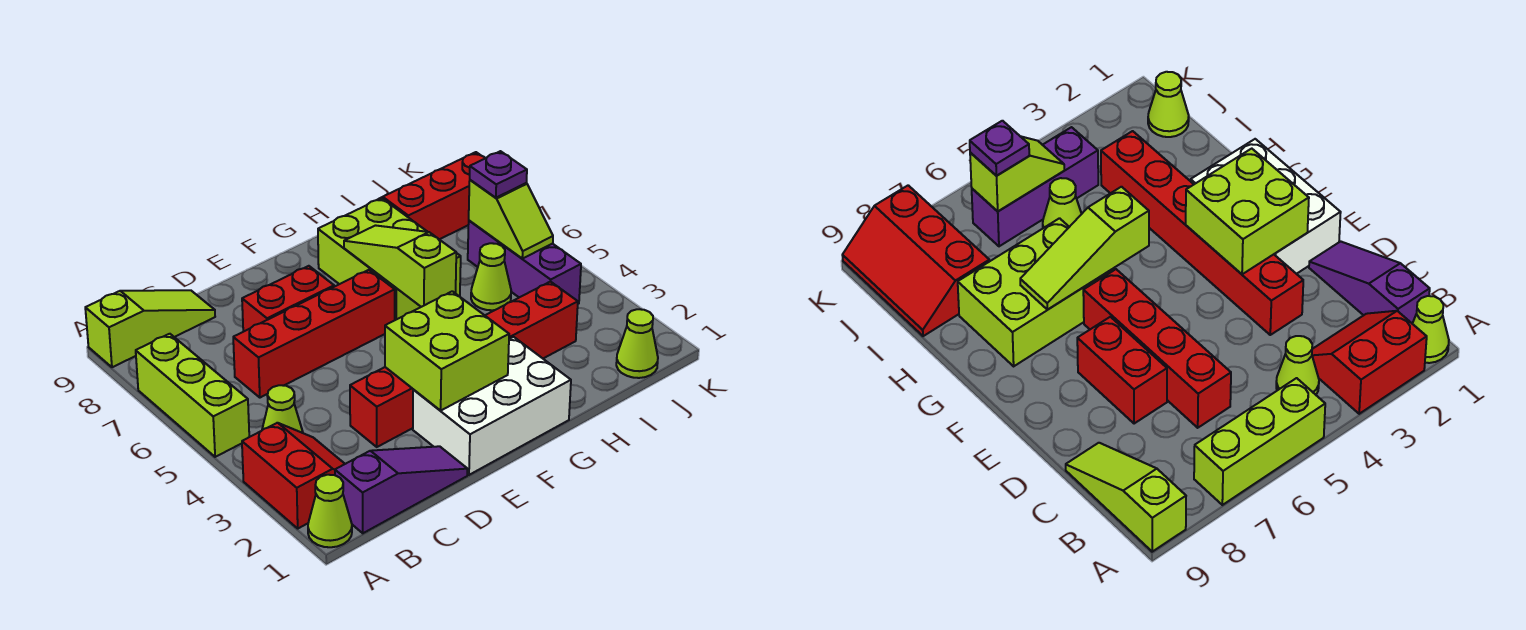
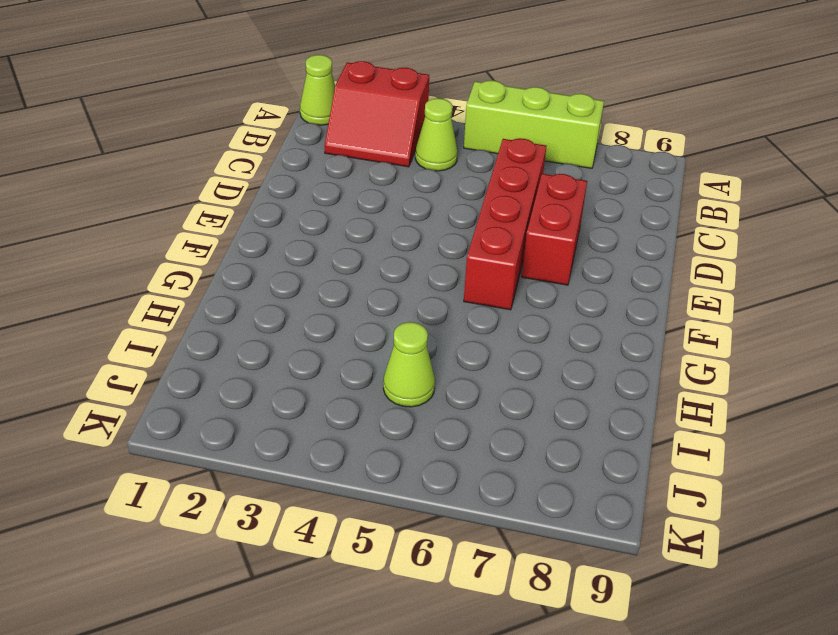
none -> lime 1x3 slope [85,290,215,367]
none -> purple 1x3 slope [335,446,468,533]
none -> red 1x6 brick [350,281,578,447]

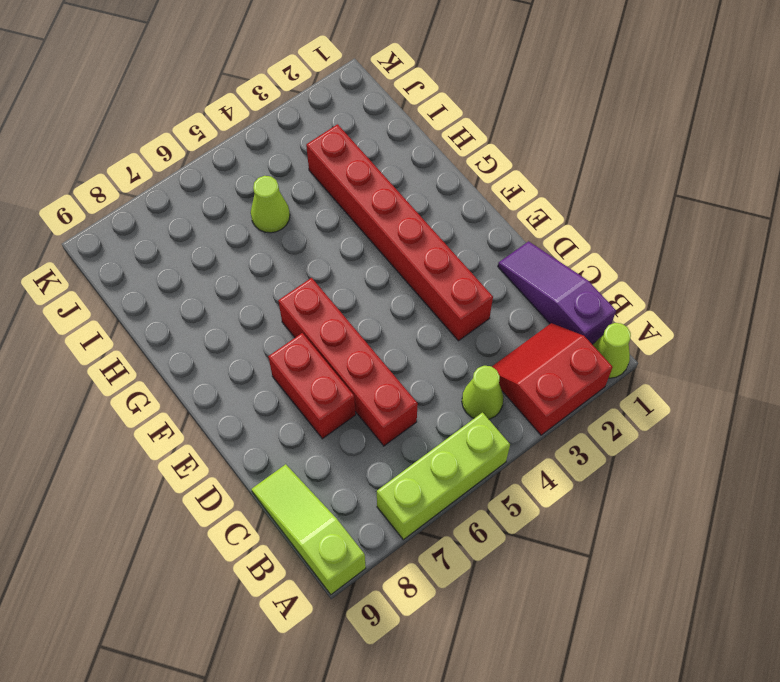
none -> white 2x3 brick [413,337,571,475]
none -> lime 2x3 brick [318,198,461,320]
none -> red 2x3 slope [378,152,485,239]

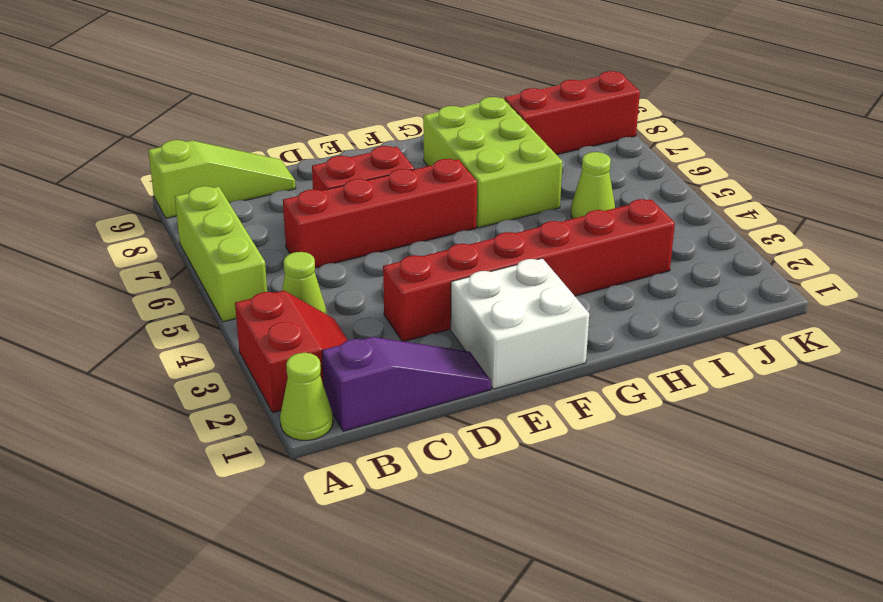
white 2x2 brick [451,258,589,389] -> white 2x3 brick [413,337,571,475]
none -> lime 1x1 cone [616,309,658,378]
none -> purple 1x3 brick [468,221,581,304]
none -> lime 2x2 brick [385,291,509,410]

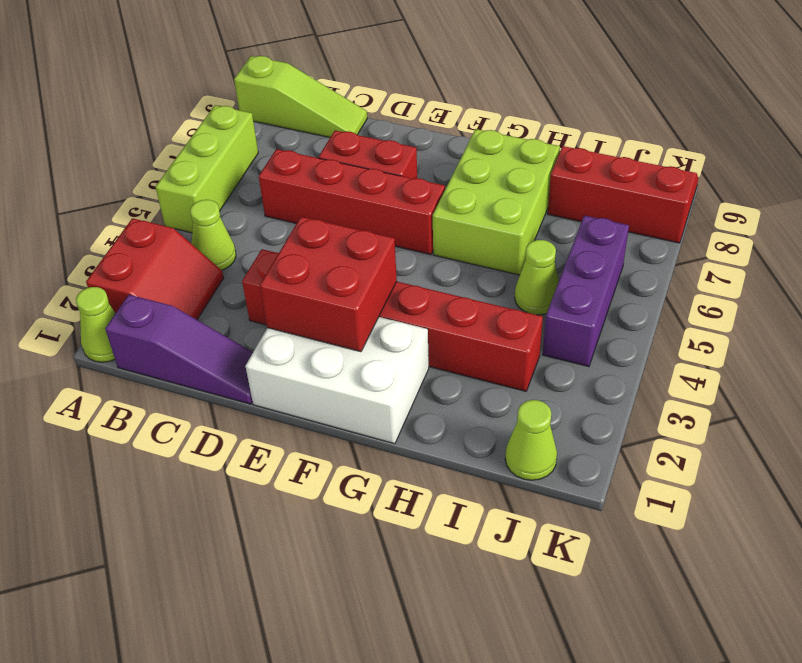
red 2x2 brick [260,217,397,352] -> lime 2x2 brick [385,291,509,410]
none -> lime 1x3 slope [344,225,456,307]
none -> lime 1x2 slope [469,180,553,259]
none -> purple 1x1 plate [470,151,527,198]

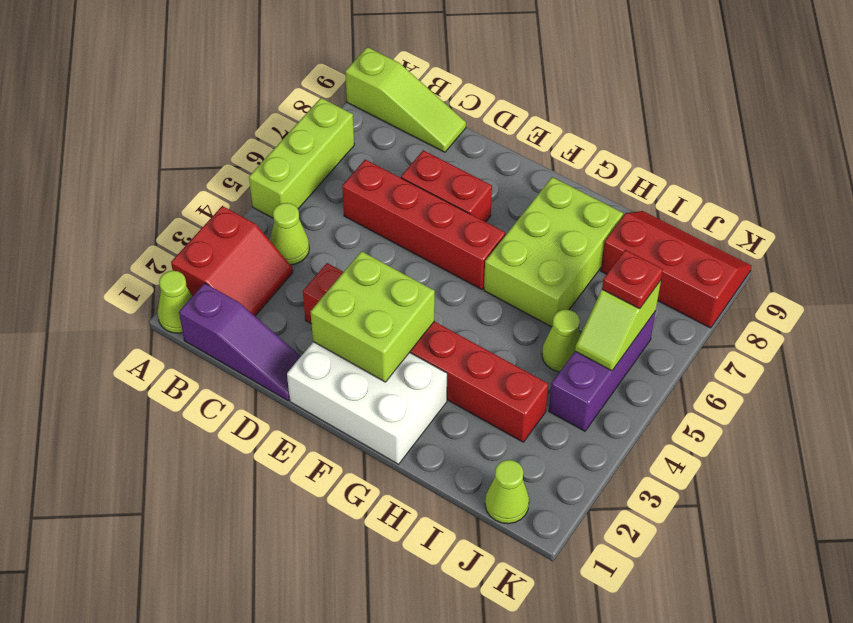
red 1x1 plate [602,250,663,309] -> purple 1x1 plate [470,151,527,198]
none -> lime 1x3 slope [344,225,456,307]

